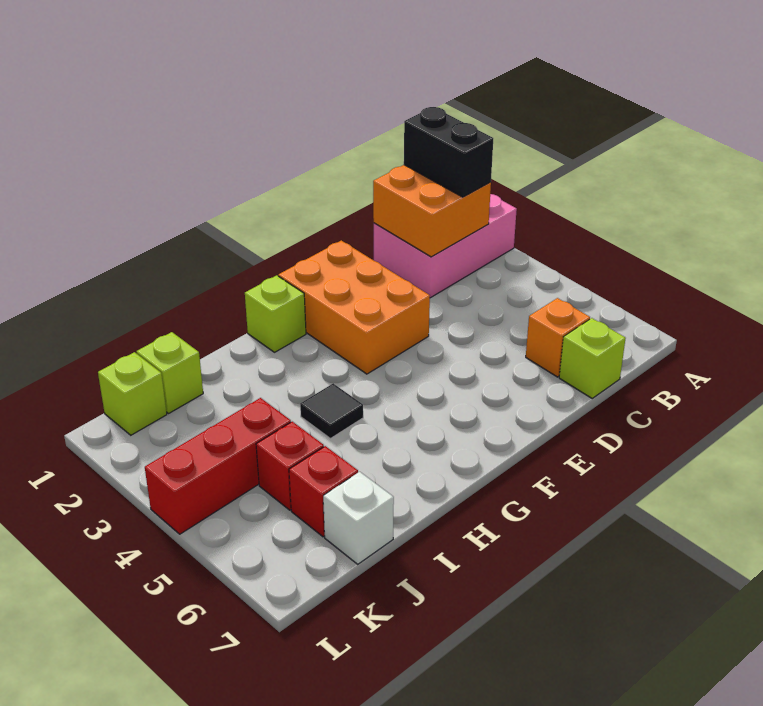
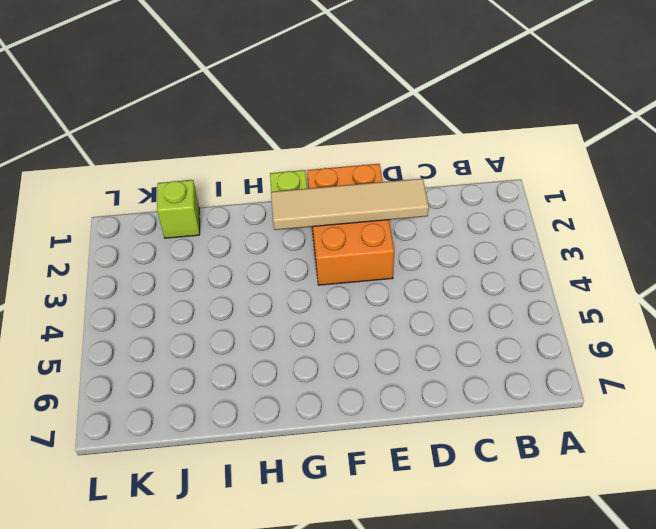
tan 1x4 tile [271,179,429,230] -> none
none -> pink 2x3 brick [374,194,517,298]
none -> orange 1x1 brick [526,298,590,377]
none -> lime 1x1 brick [559,318,626,398]

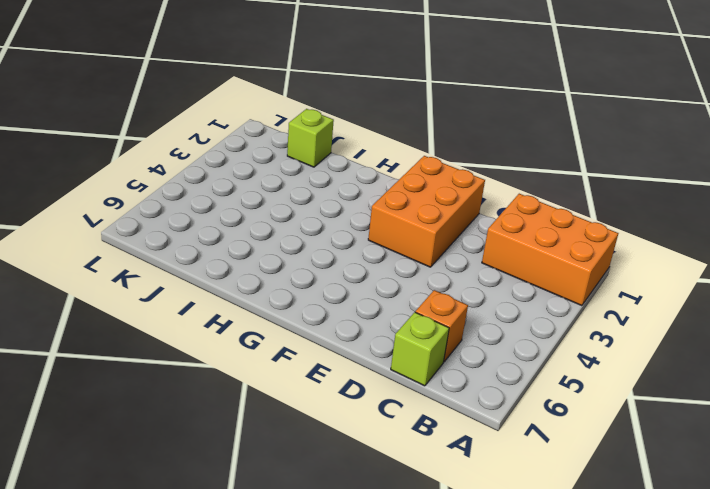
orange 2x3 brick [482,194,618,306] -> pink 2x3 brick [374,194,517,298]
none -> lime 1x1 brick [245,275,306,352]
none -> black 1x1 tile [300,384,363,439]
none -> red 1x3 brick [145,398,291,534]

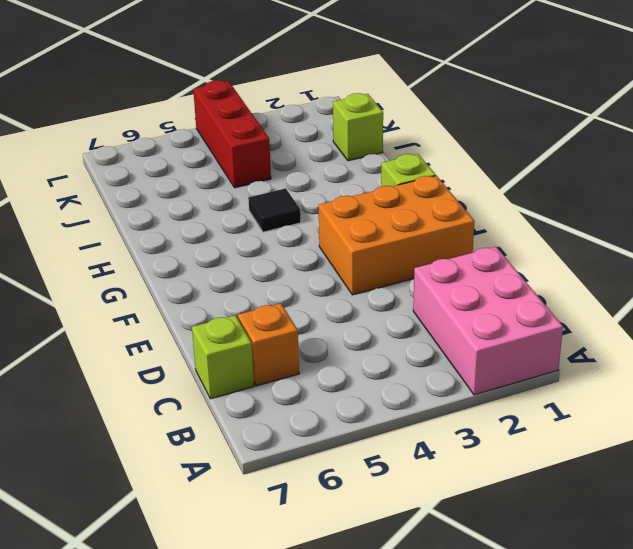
none -> red 1x1 brick [256,422,324,510]
none -> red 1x1 brick [289,446,358,537]
none -> white 1x1 brick [323,472,394,564]

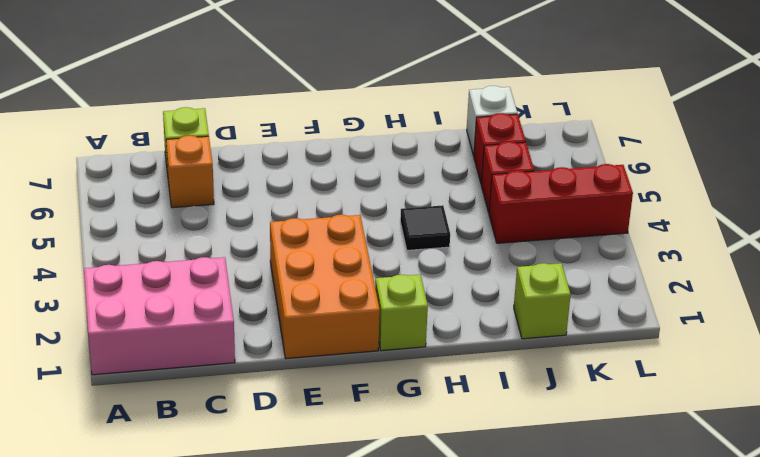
none -> lime 1x1 brick [98,352,167,435]
none -> orange 2x2 brick [373,165,491,257]
none -> black 1x2 brick [404,107,493,197]

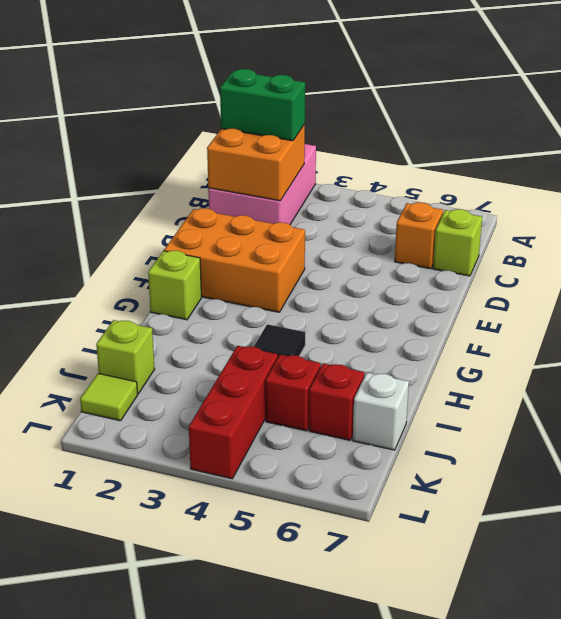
green 1x2 brick [220,69,305,141] -> black 1x2 brick [404,107,493,197]
lime 1x1 tile [80,373,138,421] -> lime 1x1 brick [98,352,167,435]

